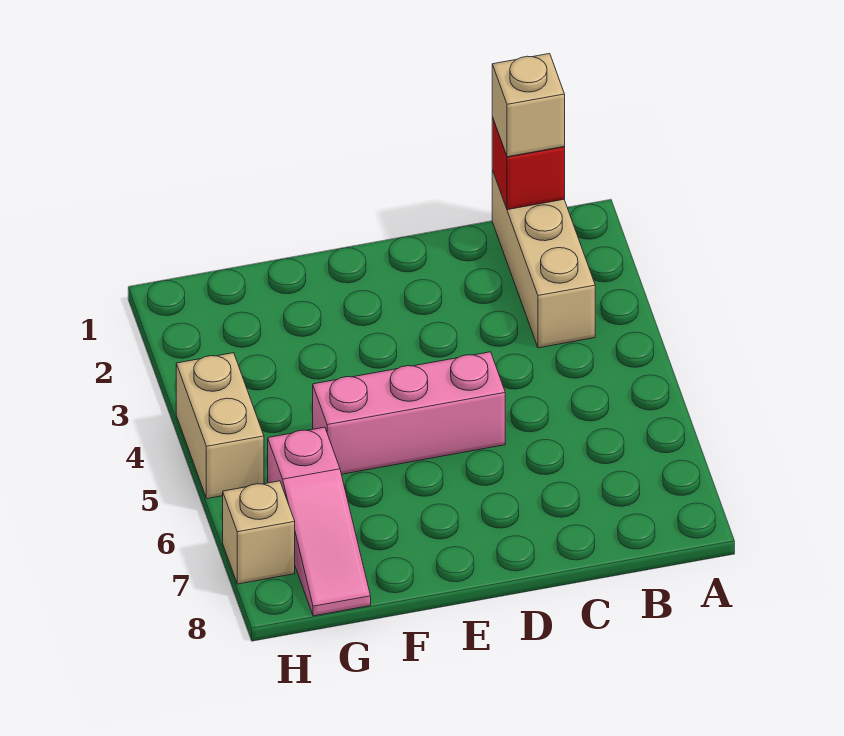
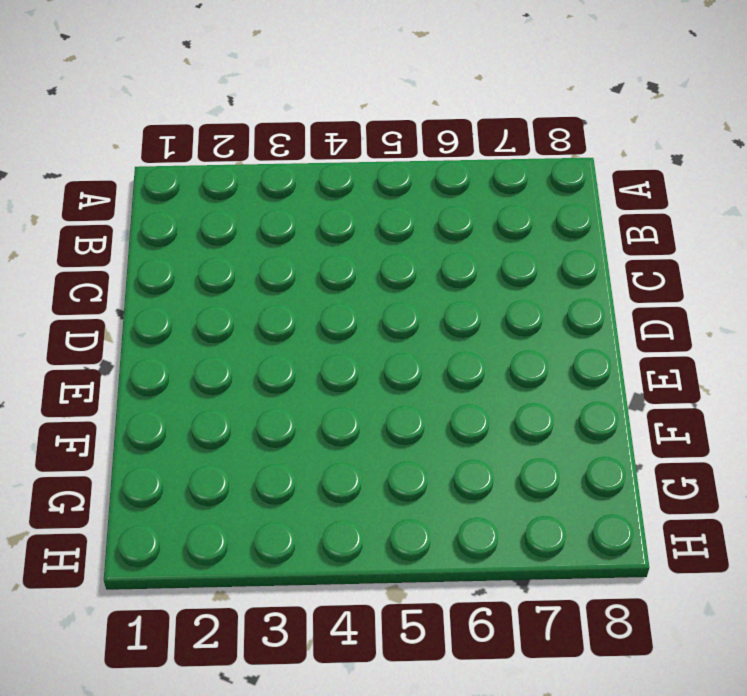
none -> tan 1x3 brick [492,170,595,348]
none -> pink 1x3 brick [313,352,505,474]

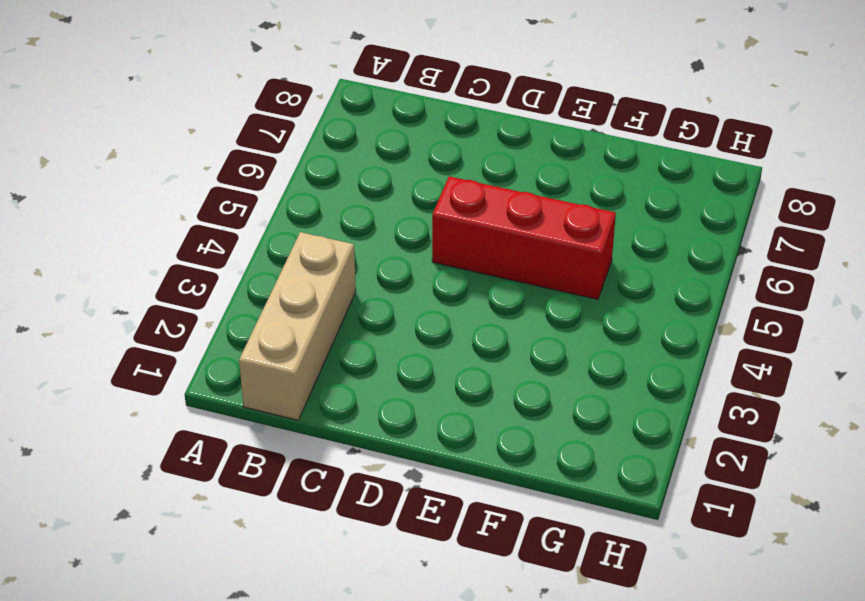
red 1x3 brick [432,176,616,299] -> pink 1x3 brick [313,352,505,474]
none -> pink 1x3 slope [268,427,371,616]
none -> tan 1x2 brick [176,353,264,499]

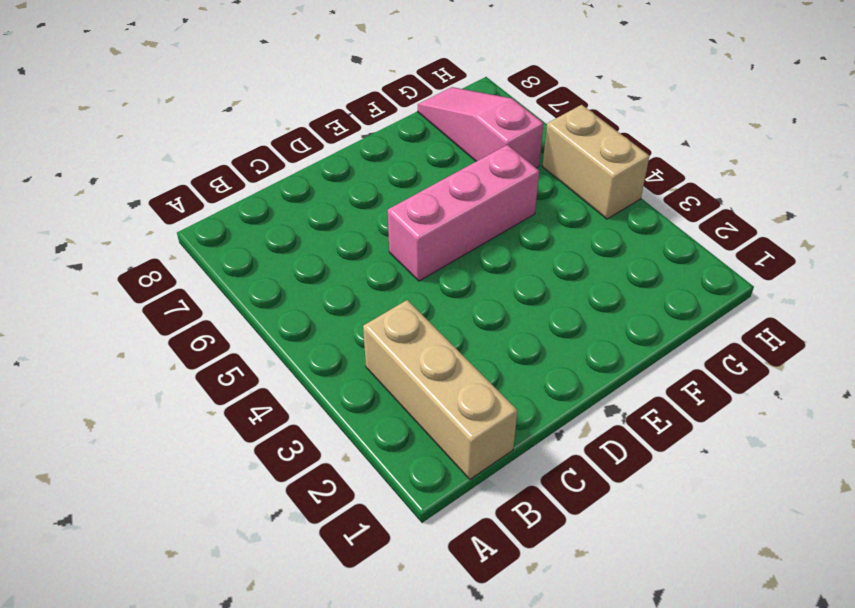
none -> tan 1x1 brick [223,481,295,584]
none -> red 1x1 brick [492,117,565,210]

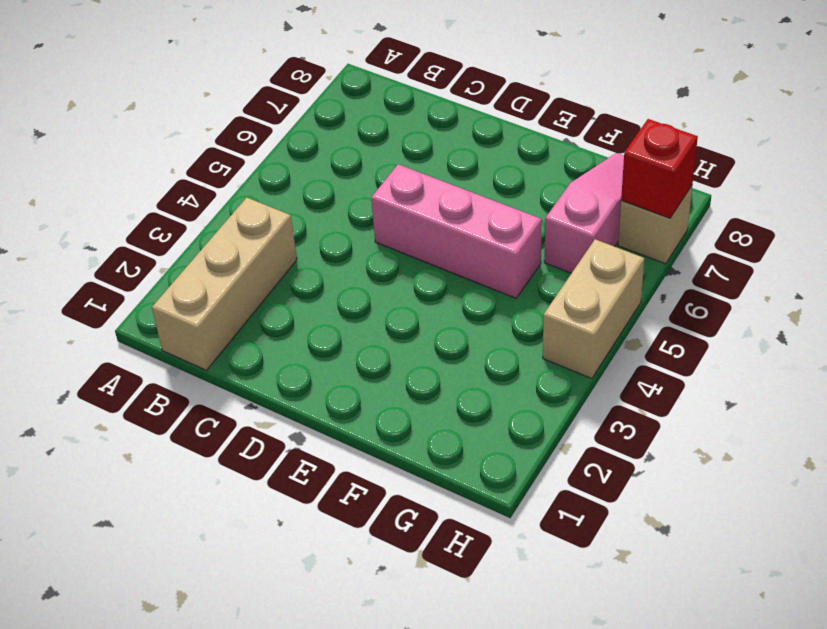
red 1x1 brick [621,119,698,218] -> red 1x1 brick moved to [492,117,565,210]
none -> tan 1x1 brick [492,54,565,157]

